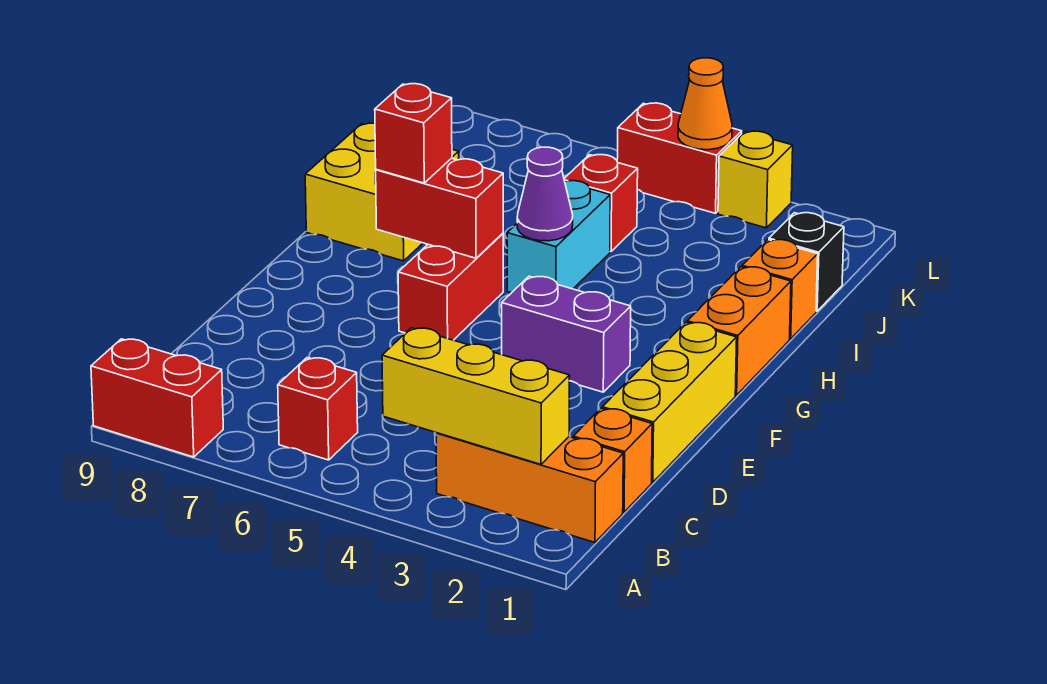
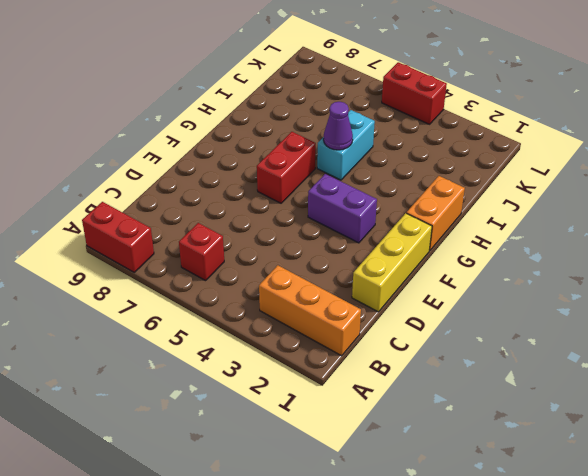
none -> orange 1x1 brick [573,408,652,512]
none -> yellow 2x2 brick [305,123,459,261]
none -> orange 1x1 brick [742,240,818,339]

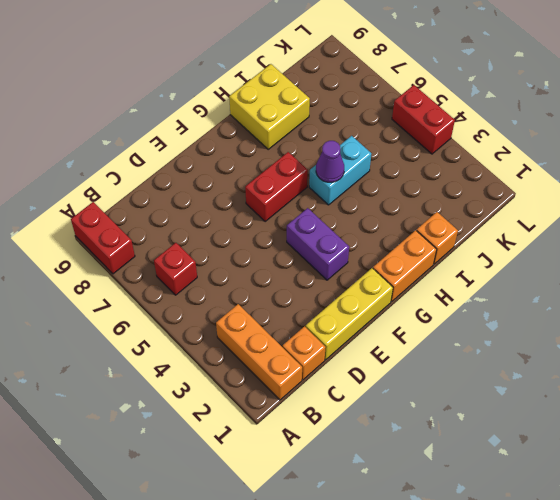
none -> black 1x1 brick [769,213,844,311]
none -> red 1x1 brick [564,155,638,252]
none -> yellow 1x1 brick [718,131,793,228]

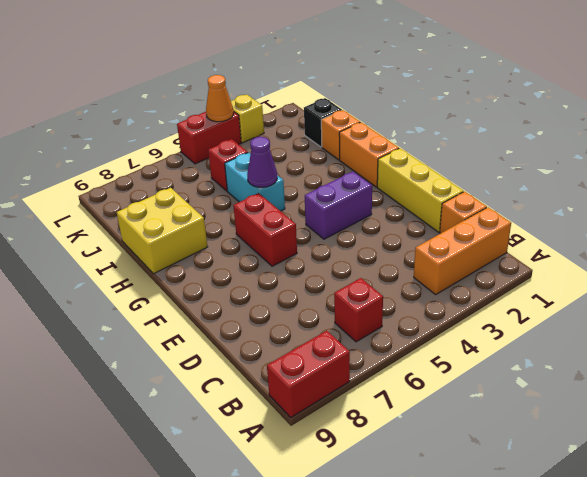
none -> yellow 1x3 brick [382,328,570,464]
none -> red 1x2 brick [375,158,503,258]
none -> red 1x1 brick [375,84,452,183]

